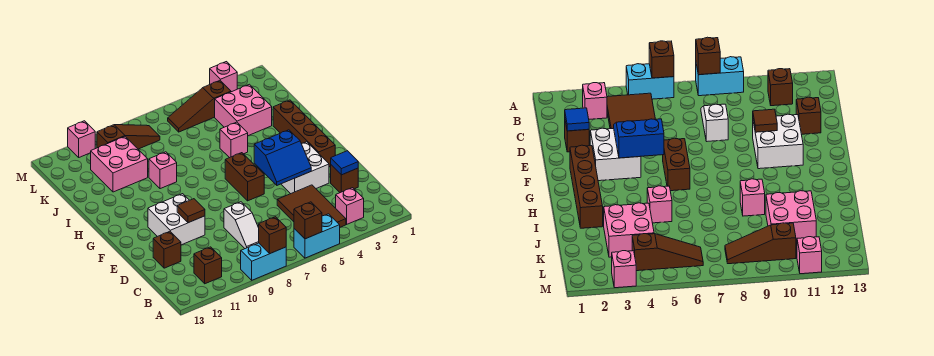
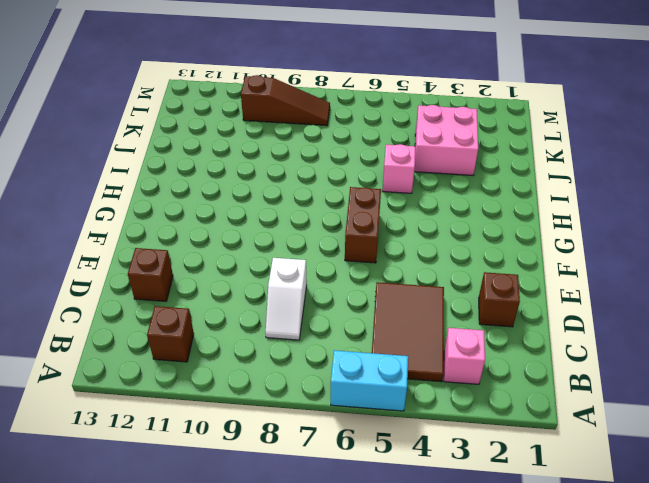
none -> cyan 1x2 brick [241,243,286,280]
none -> white 2x2 brick [281,142,329,194]
none -> white 2x2 brick [148,194,205,245]

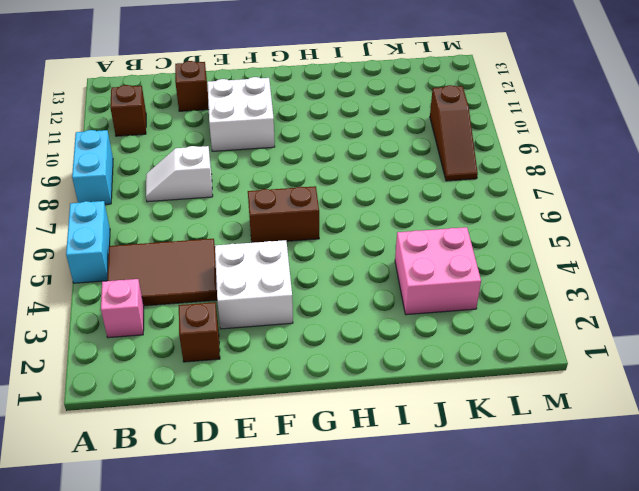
none -> brown 1x4 brick [273,100,335,167]
none -> pink 1x1 brick [220,122,248,158]
none -> pink 1x1 brick [149,152,177,189]

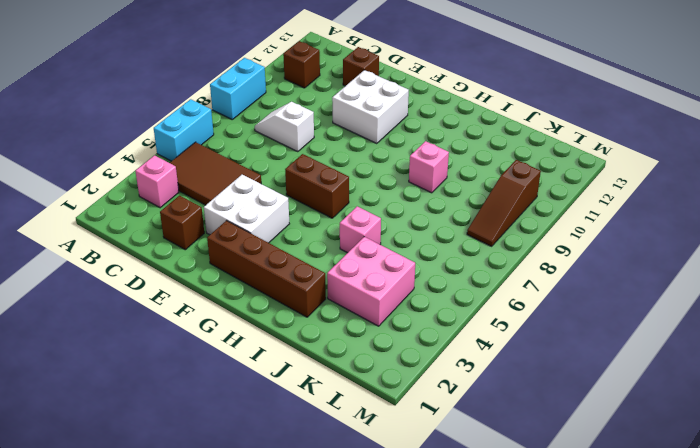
none -> pink 2x2 brick [91,137,148,192]
none -> brown 1x3 slope [168,81,231,132]
none -> pink 1x1 brick [210,62,237,92]

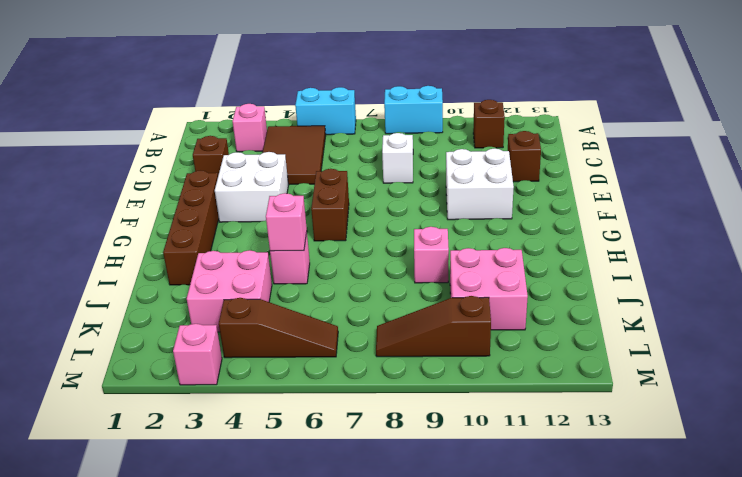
pink 1x1 brick [266,193,307,251] -> pink 1x1 brick moved to [68,121,95,157]
none -> brown 1x1 brick [294,202,322,239]
none -> brown 1x1 brick [259,217,286,254]
none -> blue 1x1 tile [331,151,358,175]

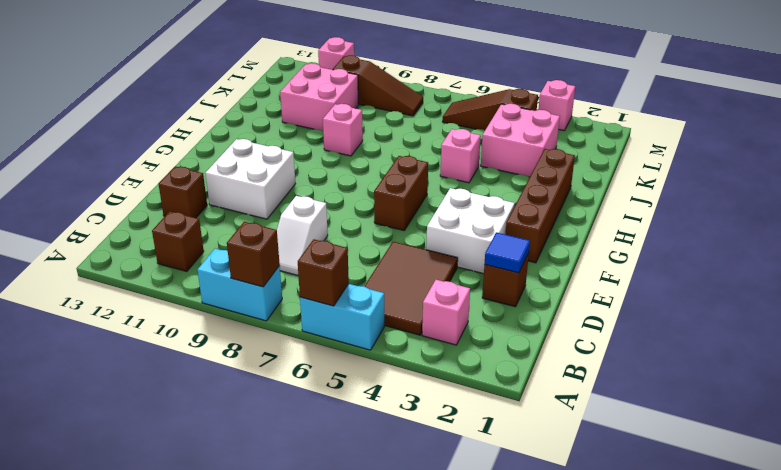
none -> blue 2x2 slope [254,130,311,185]
none -> brown 1x1 tile [177,199,205,223]

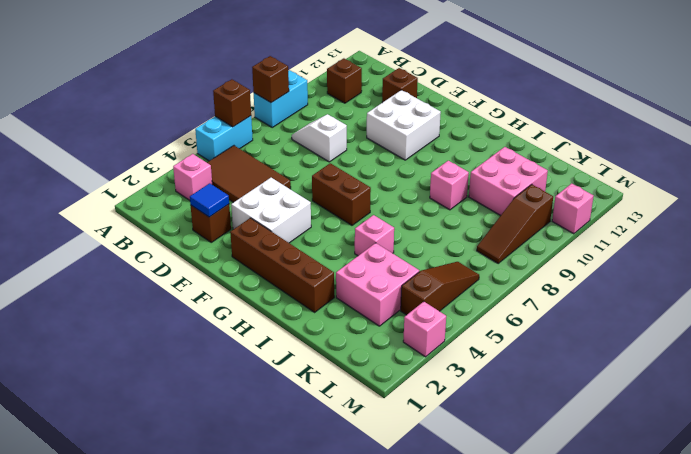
none -> blue 2x2 slope [254,130,311,185]
none -> brown 1x1 tile [177,199,205,223]

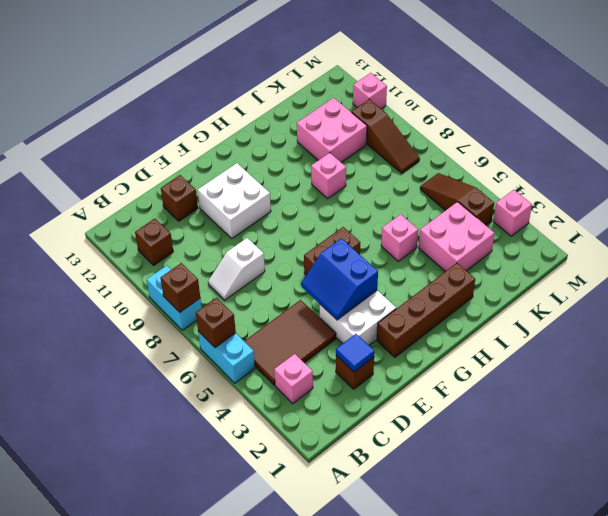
none -> brown 1x1 tile [177,199,205,223]

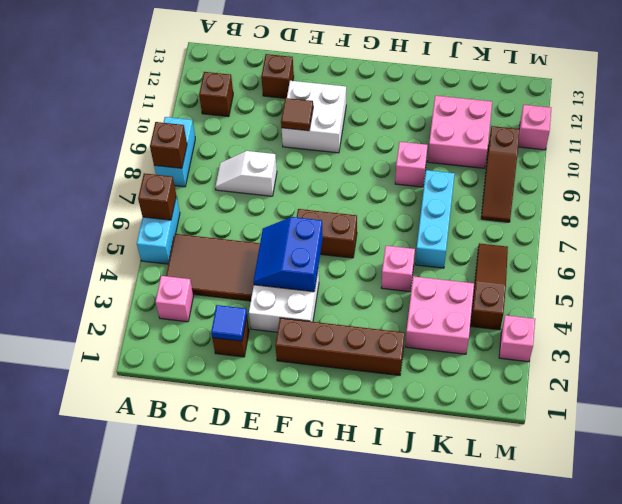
cyan 1x3 brick [415,170,455,268] -> none

